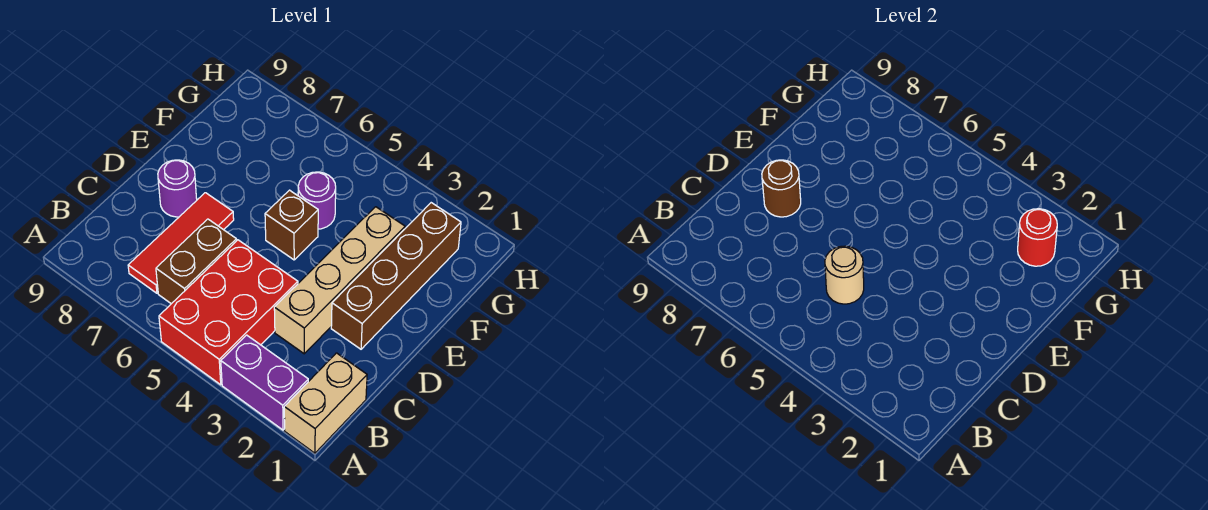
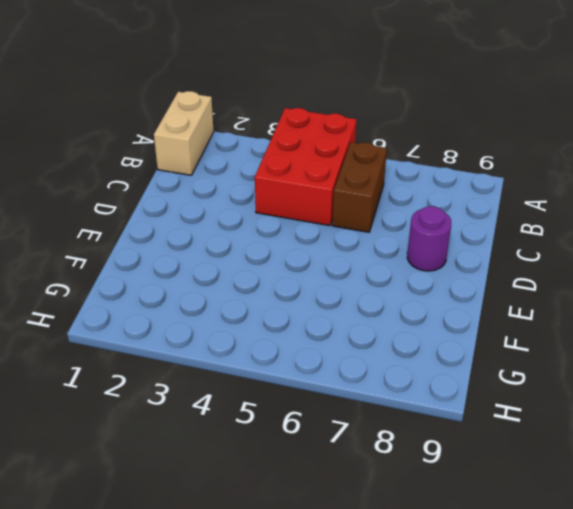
none -> purple 1x2 brick [221,335,308,430]
none -> red 1x3 tile [128,193,234,293]
none -> tan 1x4 brick [274,207,405,354]

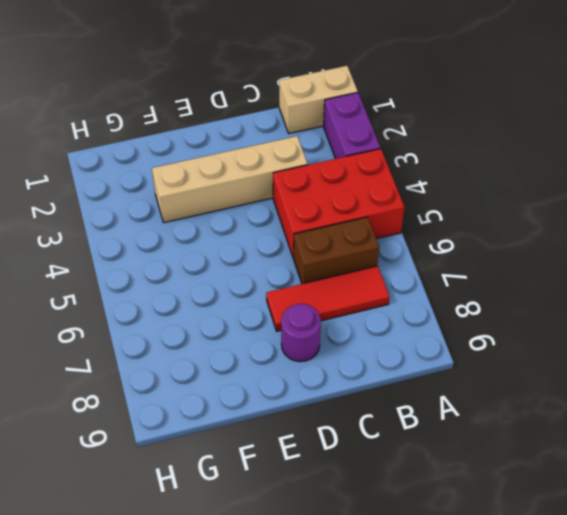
none -> brown 1x4 brick [331,203,461,349]
none -> brown 1x1 brick [265,190,318,260]
none -> purple 1x1 round brick [298,172,336,229]

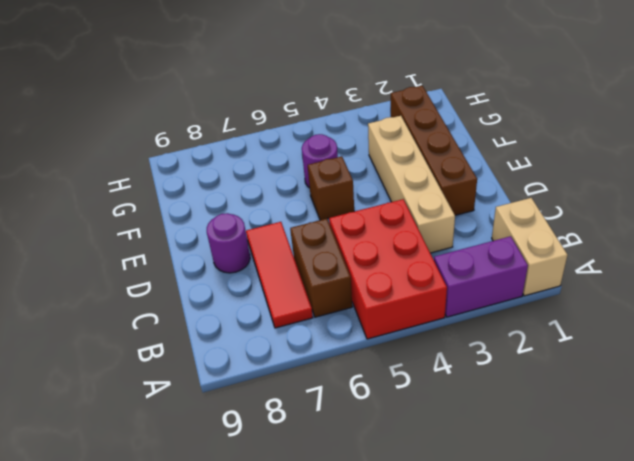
none -> tan 1x1 round brick [825,246,864,304]
none -> brown 1x1 round brick [762,160,801,217]
none -> red 1x1 round brick [1018,209,1057,266]

